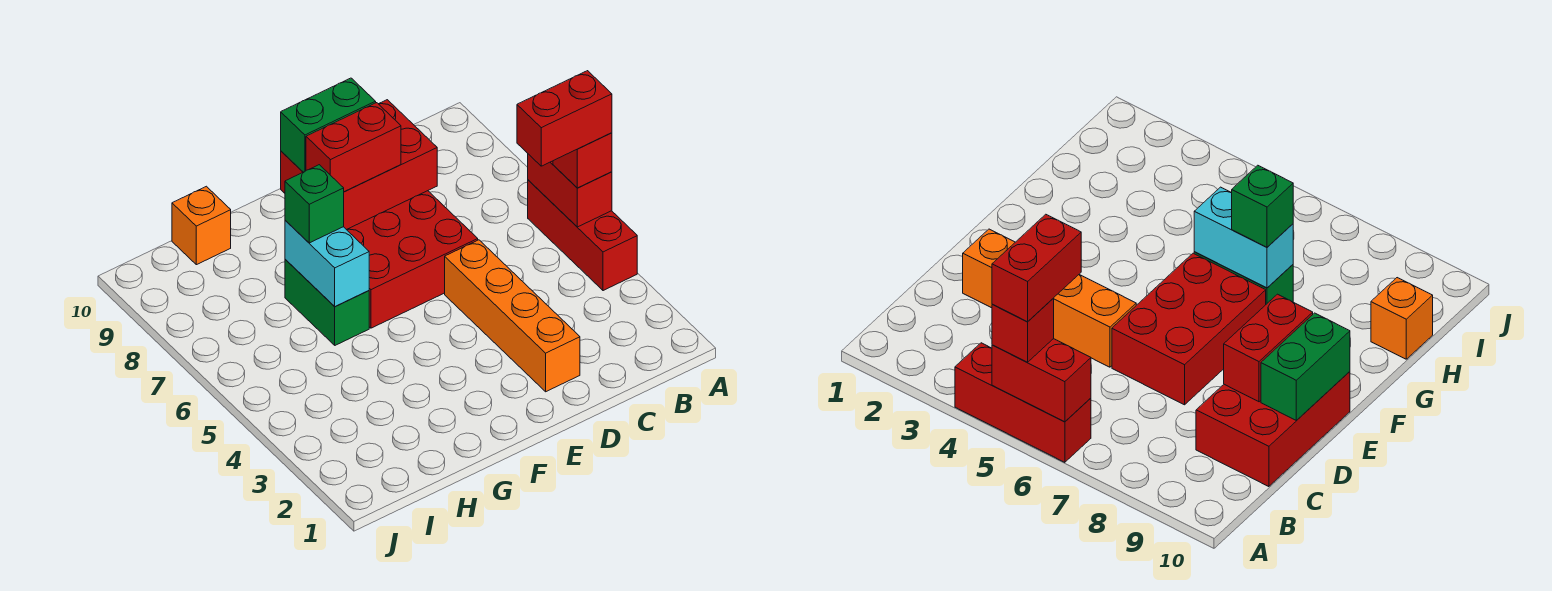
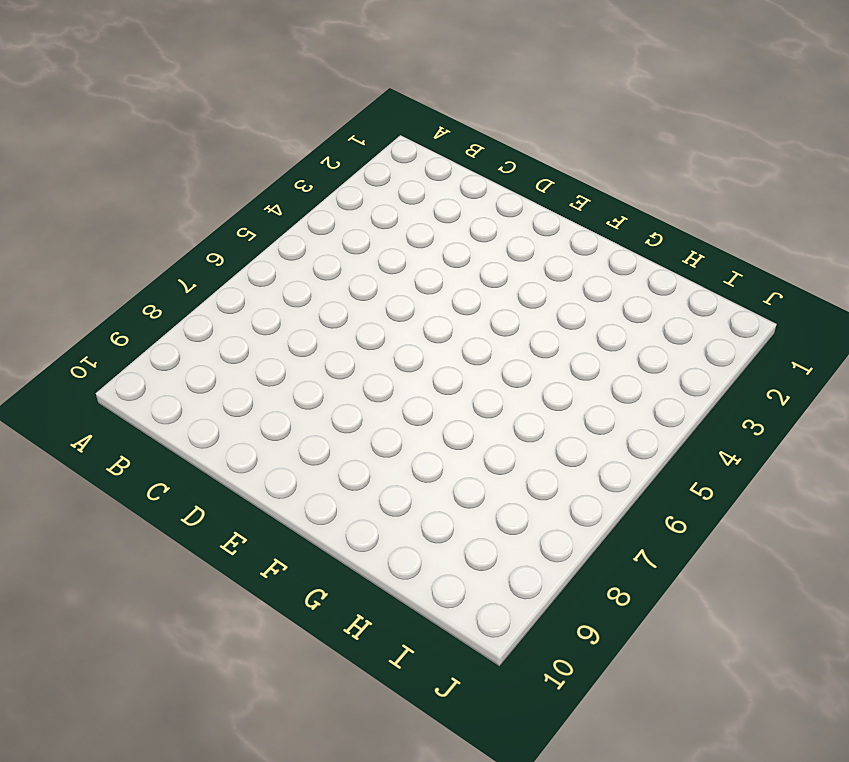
none -> red 1x3 brick [528,180,637,291]
none -> red 2x3 brick [281,100,437,230]
none -> orange 1x4 brick [445,240,580,392]

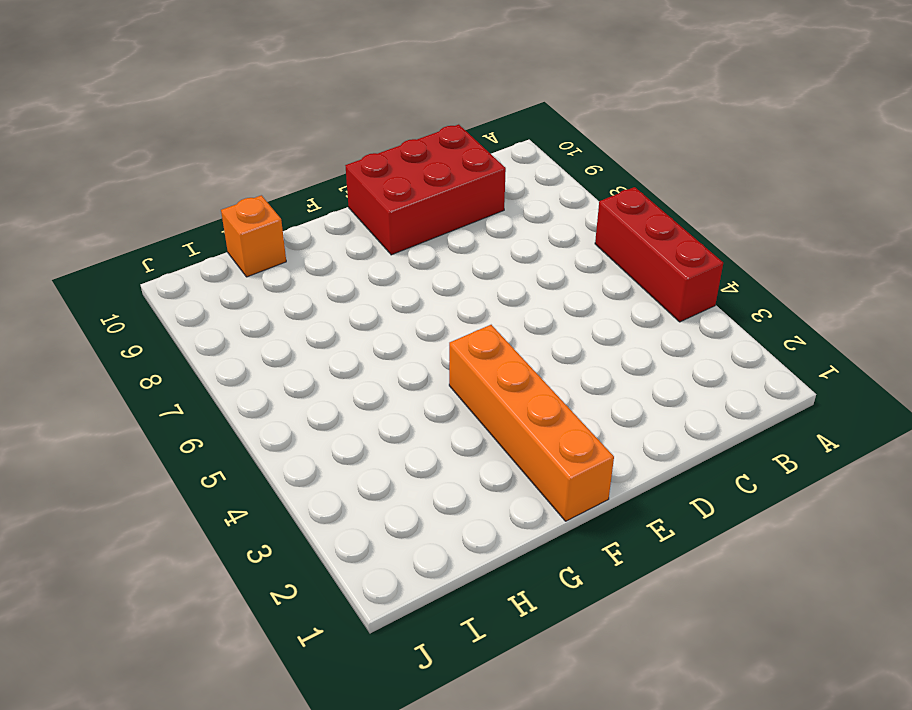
orange 1x4 brick [449,325,614,521] -> orange 1x4 brick moved to [445,240,580,392]
none -> red 2x3 brick [347,191,478,328]
none -> green 1x2 brick [285,259,369,345]
none -> red 1x2 brick [528,154,612,227]

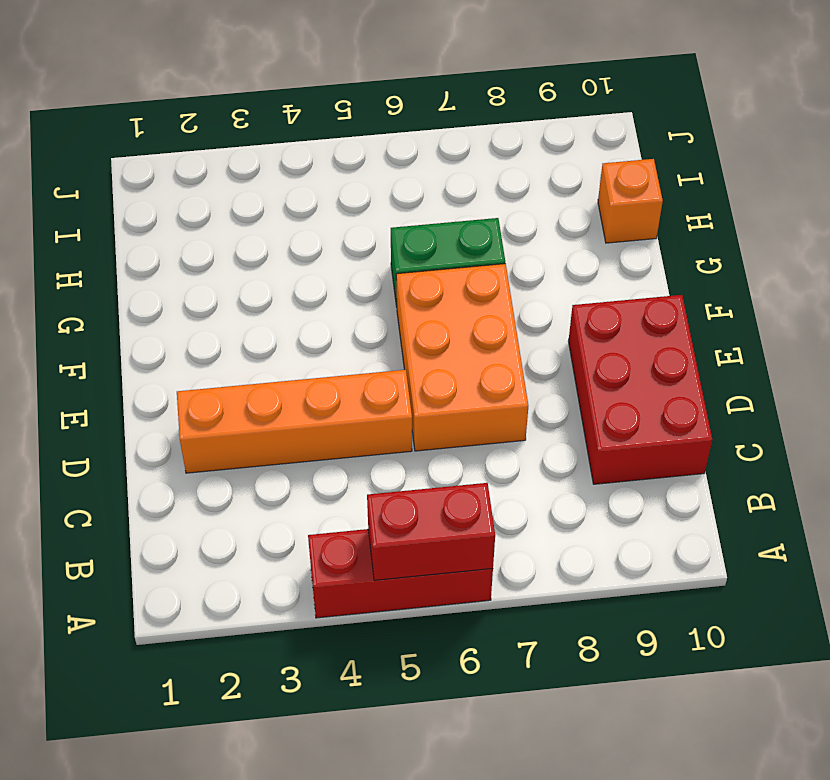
orange 2x3 brick [396,264,528,451] -> red 2x3 brick [347,191,478,328]
none -> red 1x2 brick [306,103,401,192]
none -> green 1x2 brick [281,78,376,172]
none -> cyan 1x2 brick [285,220,369,307]

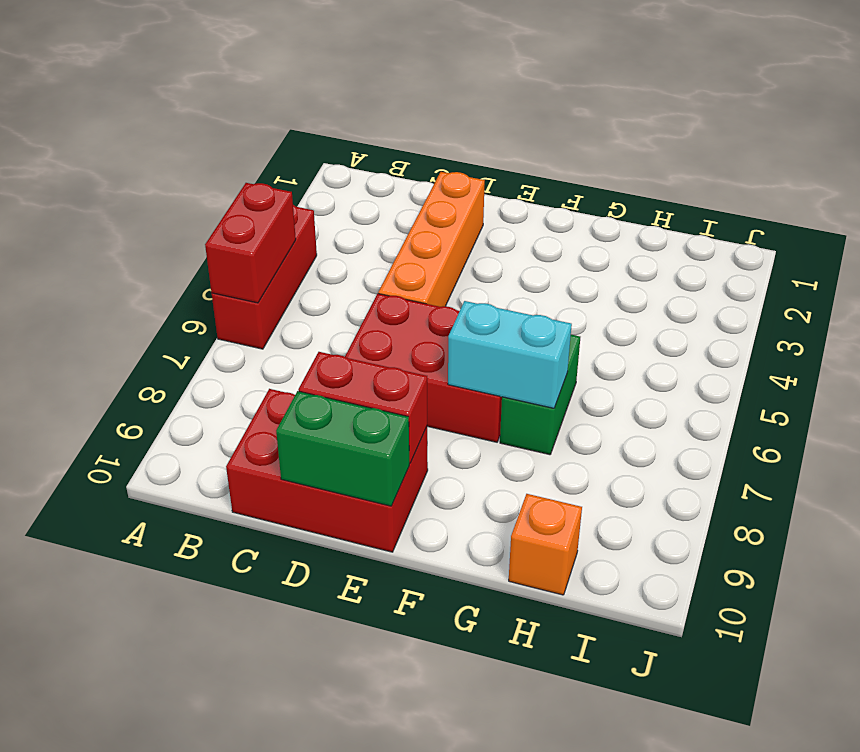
cyan 1x2 brick [448,301,572,408] -> cyan 1x2 brick turned to [285,220,369,307]
none -> red 1x1 brick [553,133,612,188]
none -> green 1x1 brick [285,165,344,243]
none -> red 1x2 brick [517,71,612,166]

